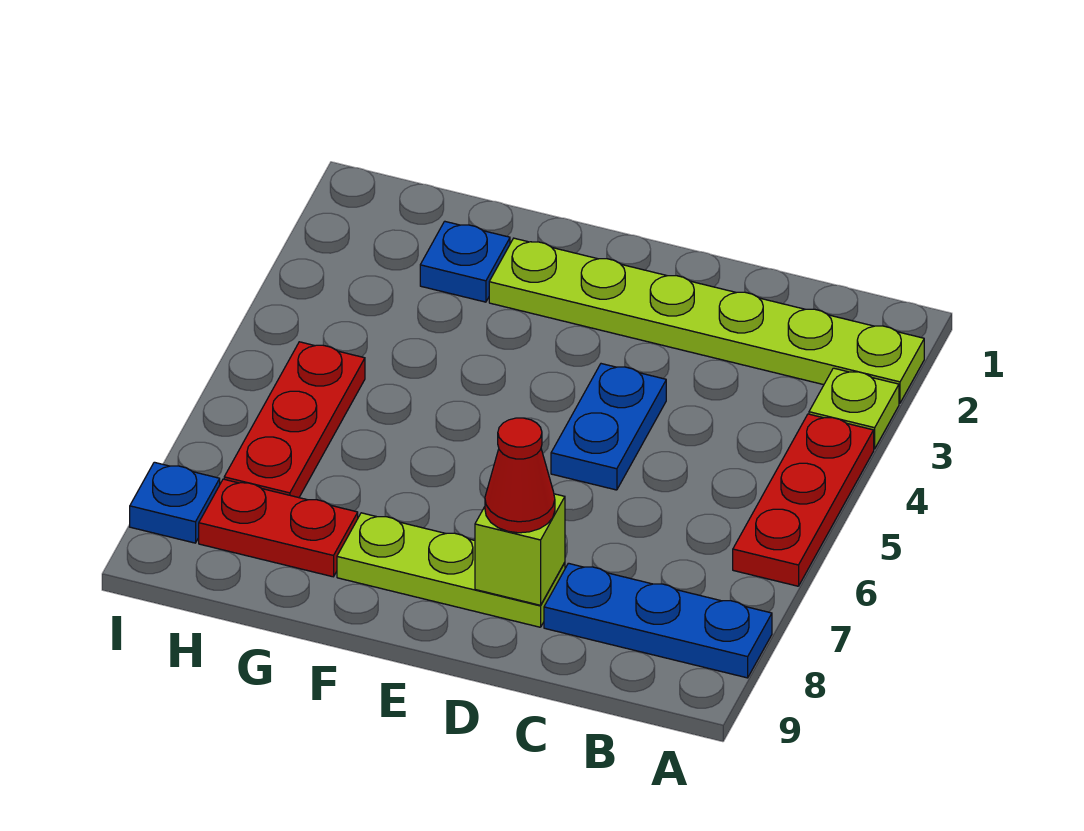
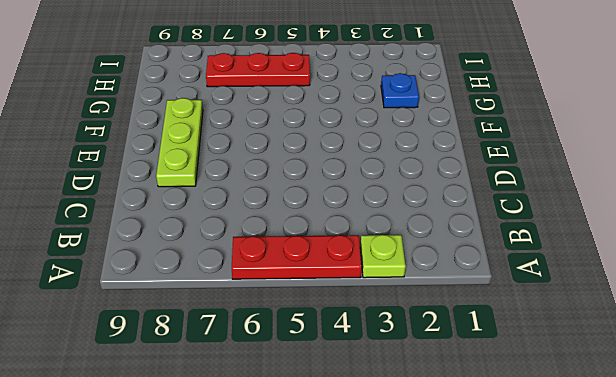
none -> lime 1x6 plate [489,238,924,403]
none -> blue 1x3 plate [544,563,772,678]
none -> blue 1x2 plate [551,364,666,490]

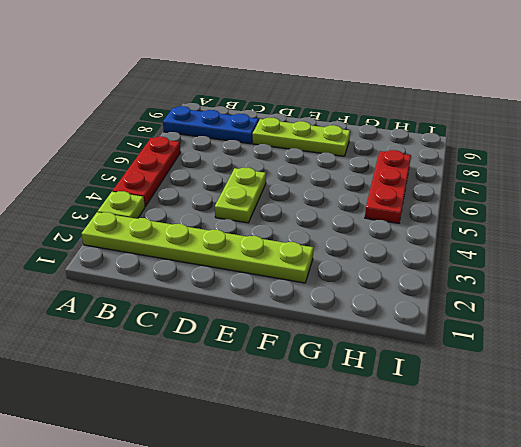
lime 1x2 plate [215,167,266,223] -> blue 1x2 plate [551,364,666,490]
none -> blue 1x1 plate [420,221,510,302]
none -> red 1x2 plate [199,479,358,577]
none -> blue 1x1 plate [130,462,220,543]

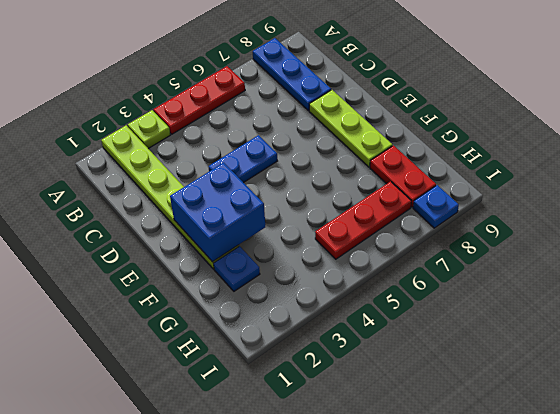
blue 2x2 brick [170,163,265,262] -> none
none -> lime 1x1 brick [475,494,565,605]
none -> red 1x1 cone [485,418,555,533]

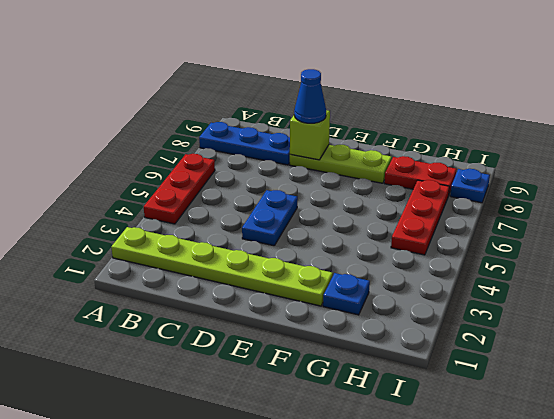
blue 1x1 cone [294,69,326,123] -> red 1x1 cone [485,418,555,533]
none -> lime 1x1 plate [809,368,899,449]

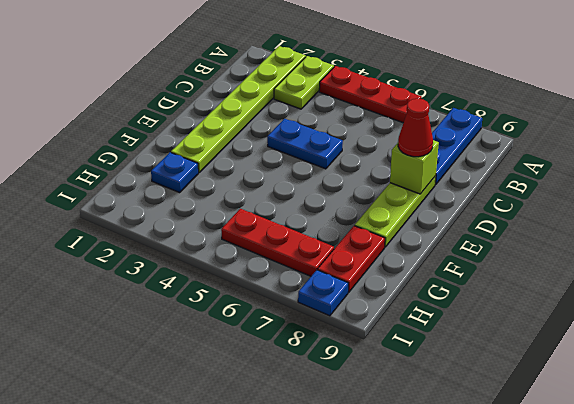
lime 1x2 plate [274,56,334,109] -> lime 1x1 plate [809,368,899,449]

